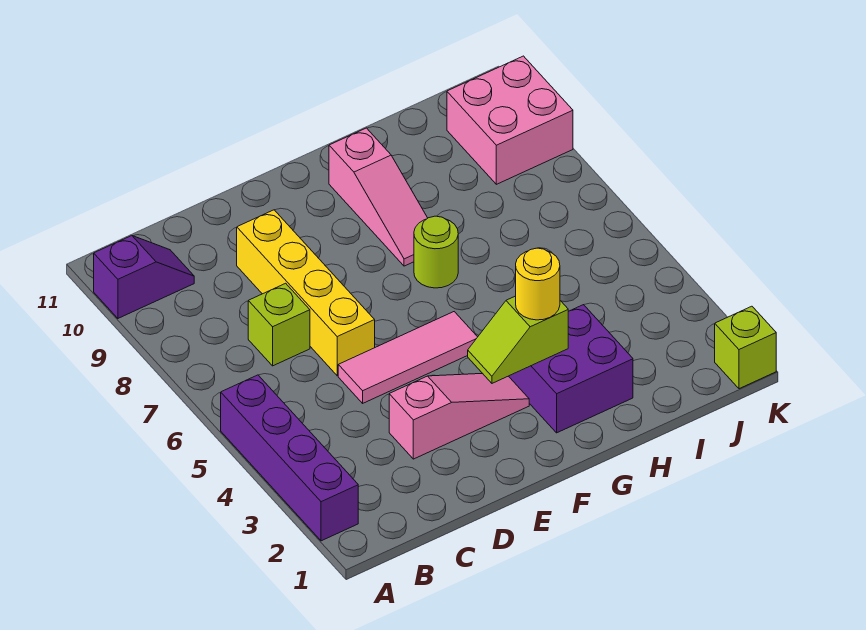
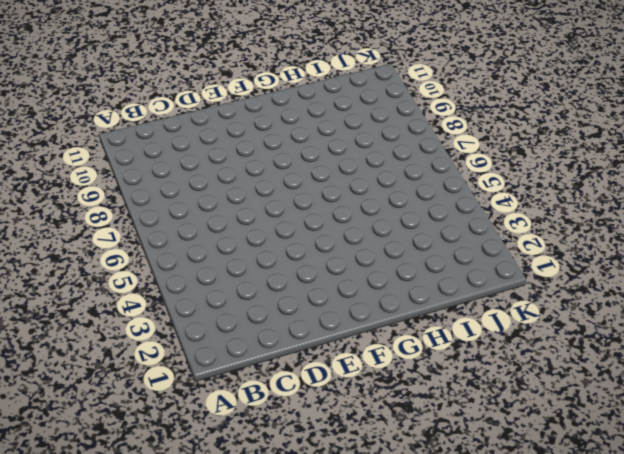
none -> purple 1x4 brick [221,375,358,541]
none -> purple 1x2 slope [94,236,194,318]
none -> lime 1x1 brick [248,283,310,366]

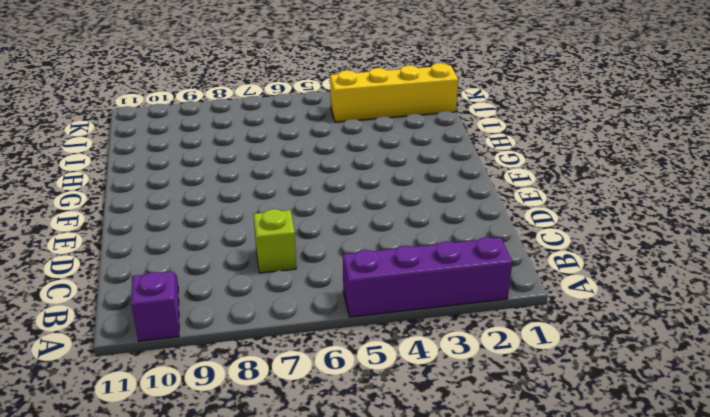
yellow 1x4 brick [330,63,458,122] -> yellow 1x4 brick moved to [237,210,375,376]
none -> pink 1x3 slope [389,373,529,459]
none -> pink 1x3 tile [338,312,477,403]
none -> purple 2x2 brick [509,305,633,433]

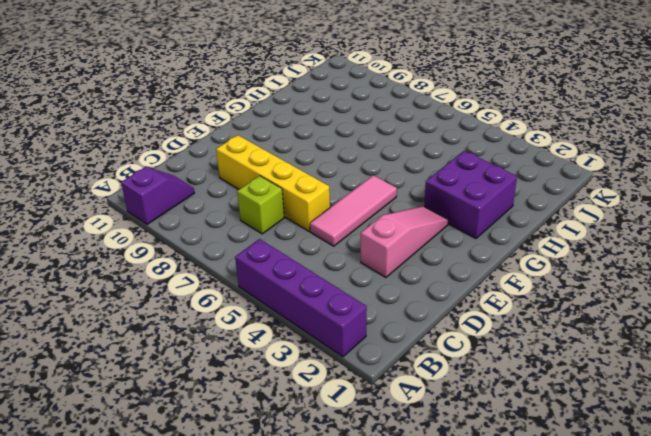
none -> lime 1x1 round brick [414,216,458,288]
none -> pink 1x3 slope [329,128,428,266]
none -> pink 2x2 brick [447,56,573,184]

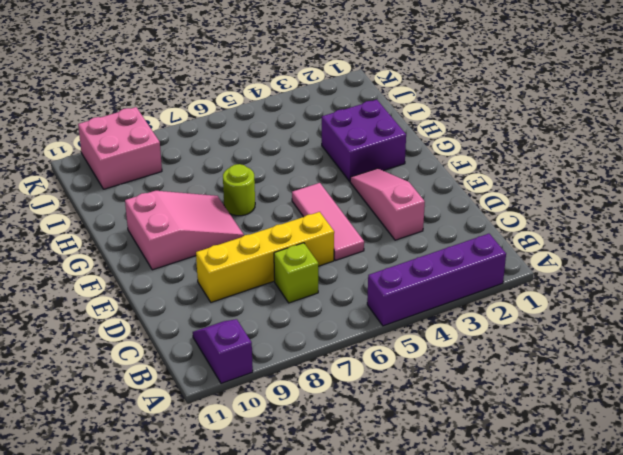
pink 2x3 slope [125,191,244,270] -> pink 1x3 slope [329,128,428,266]
none -> lime 1x1 brick [715,306,776,389]
none -> lime 1x2 slope [468,296,568,383]
none -> yellow 1x1 round brick [516,248,560,320]

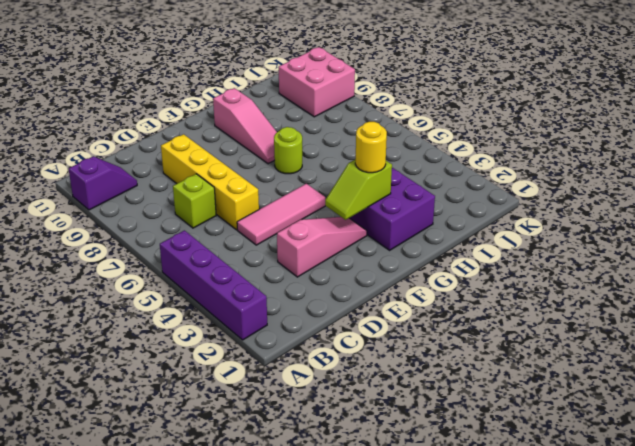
none -> lime 1x1 brick [715,306,776,389]

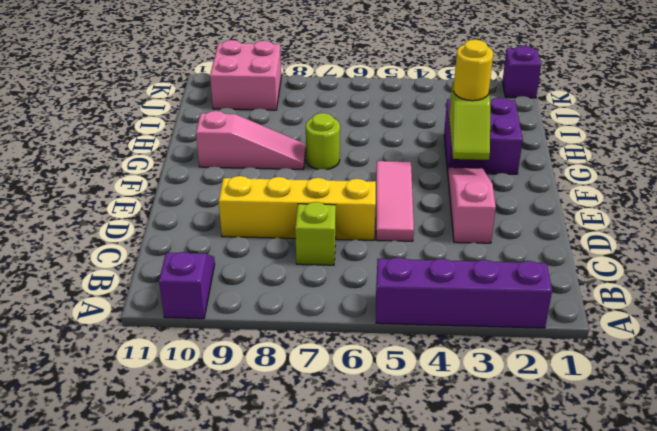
purple 1x1 brick [502,46,541,98] -> lime 1x1 brick [715,306,776,389]

